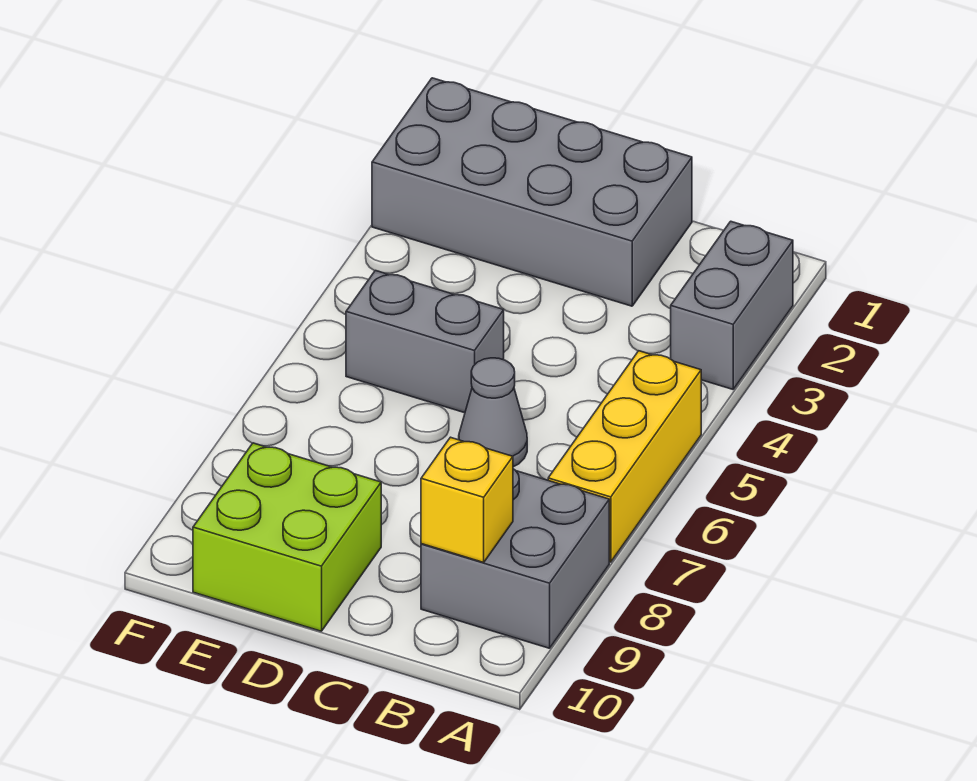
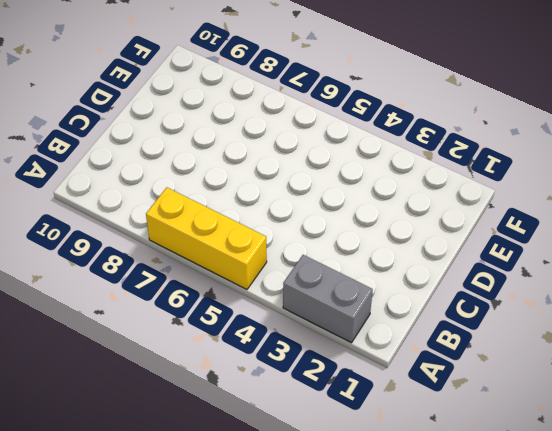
none -> grey 2x2 brick [421,469,609,648]
none -> grey 2x4 brick [372,78,692,306]

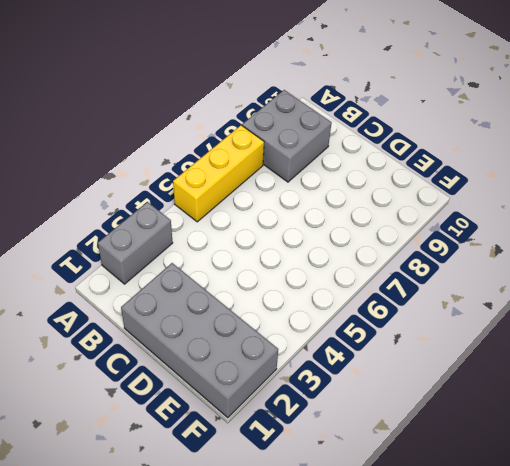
none -> grey 1x1 cone [459,358,527,467]
none -> grey 1x2 brick [346,271,504,413]

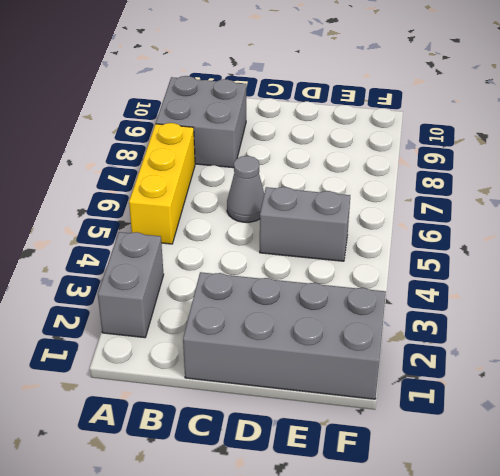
none -> lime 2x2 brick [193,443,381,631]
none -> yellow 1x1 brick [421,437,513,562]

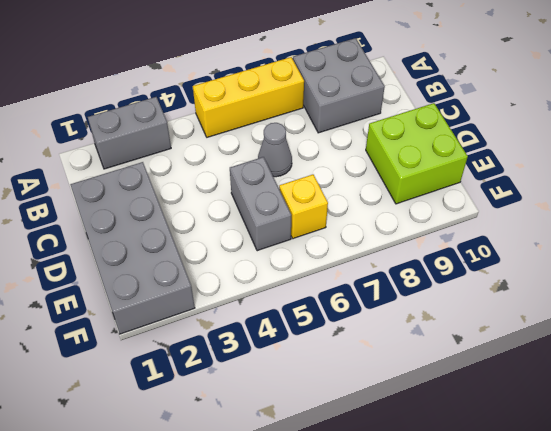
yellow 1x1 brick [279,175,328,239] -> yellow 1x1 brick moved to [421,437,513,562]

